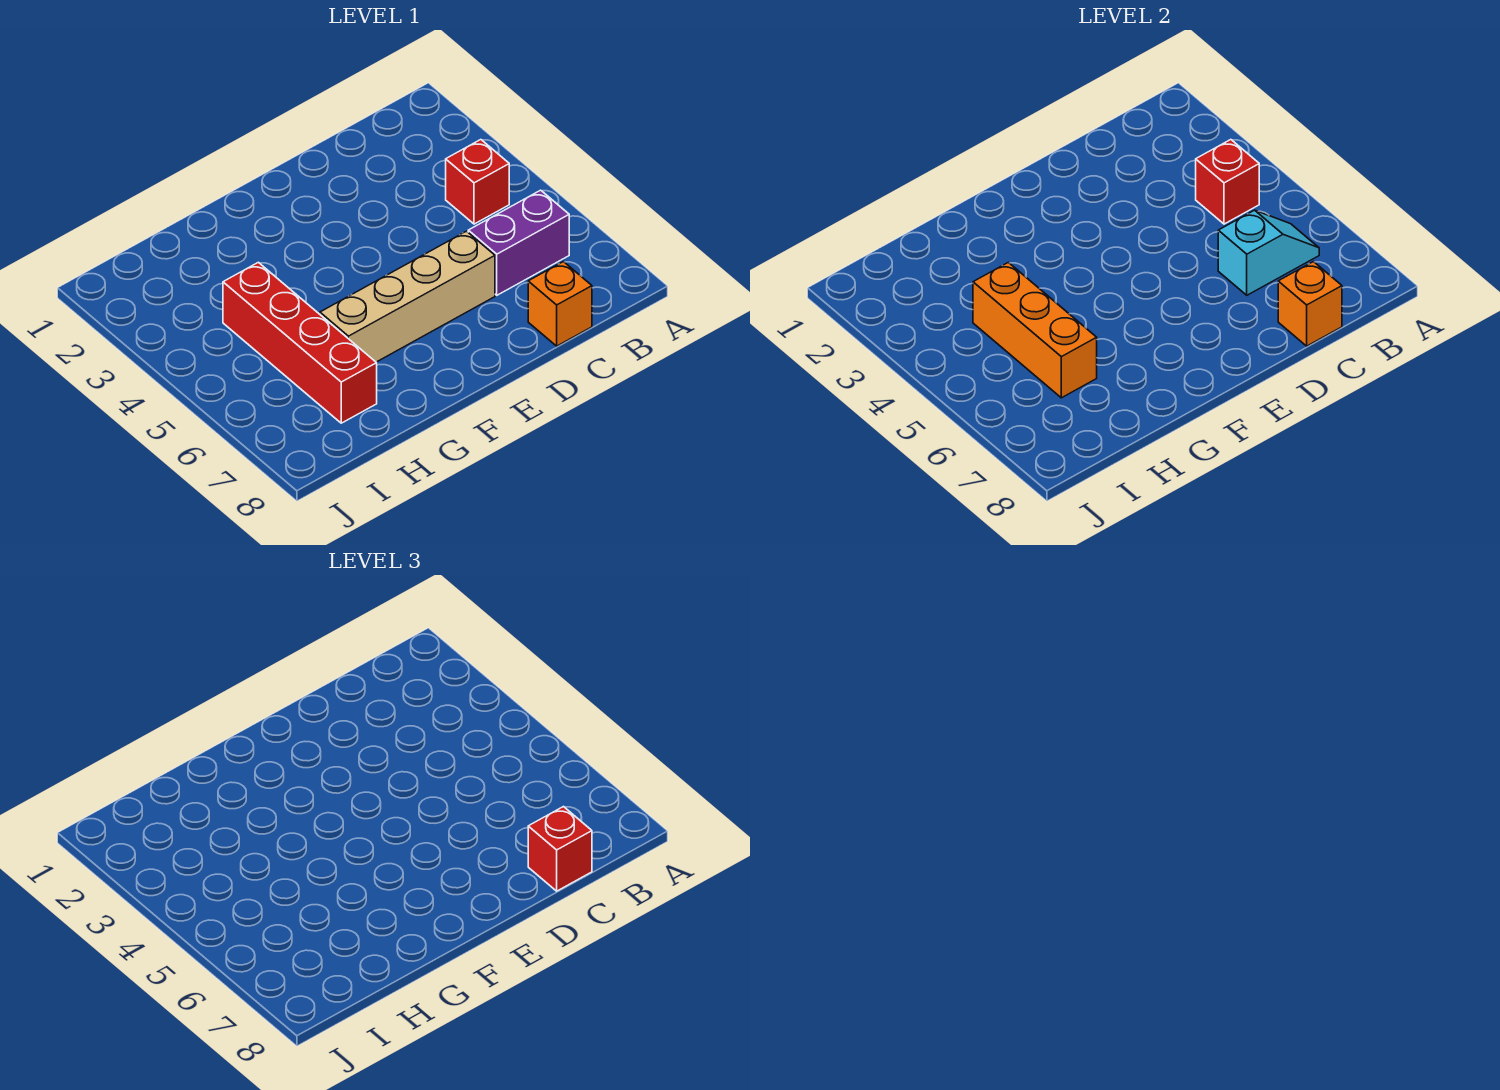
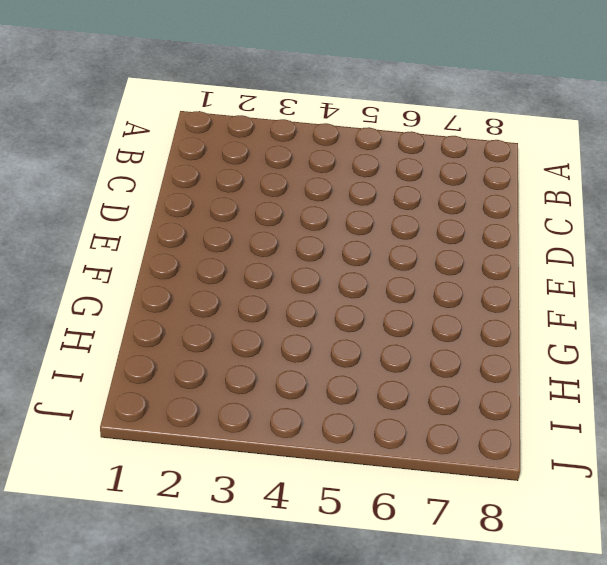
none -> red 1x1 brick [446,140,509,224]
none -> purple 1x2 brick [468,190,569,295]

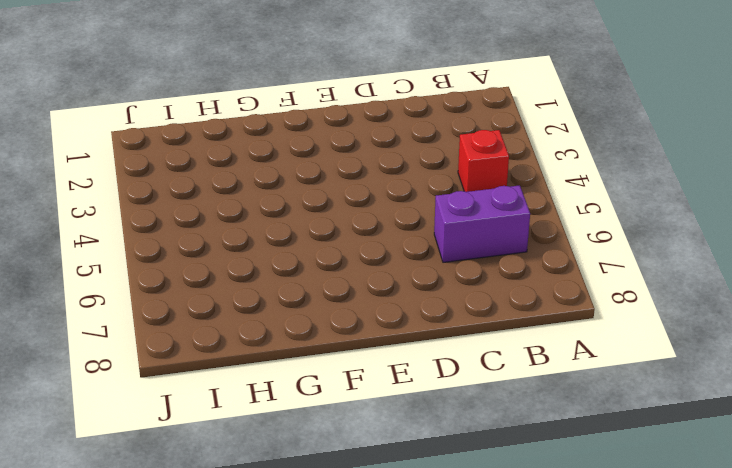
none -> orange 1x1 brick [528,262,592,346]
none -> tan 1x4 brick [320,231,495,362]

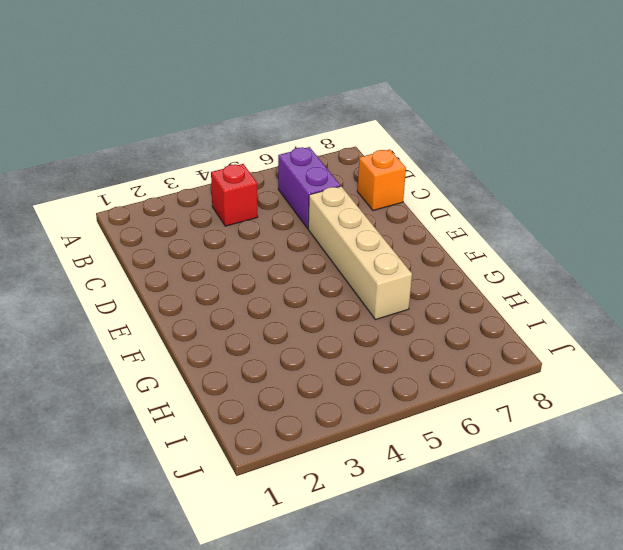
none -> red 1x4 brick [223,262,377,423]
none -> red 1x1 brick [1196,140,1259,224]

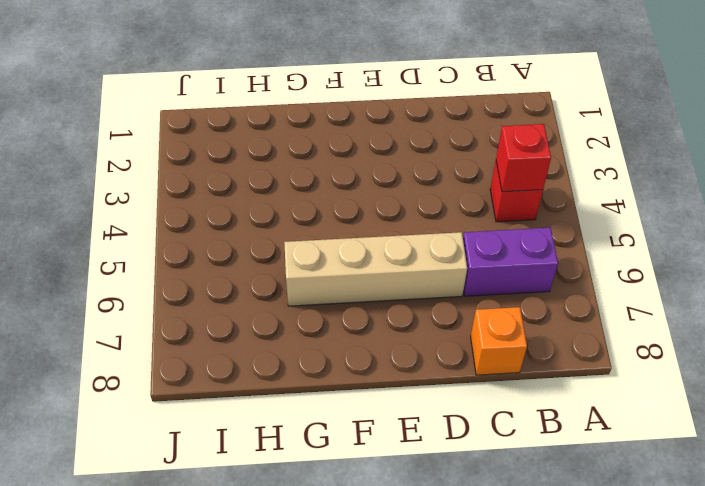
none -> red 1x4 brick [223,262,377,423]
none -> cyan 1x2 slope [1218,210,1319,295]

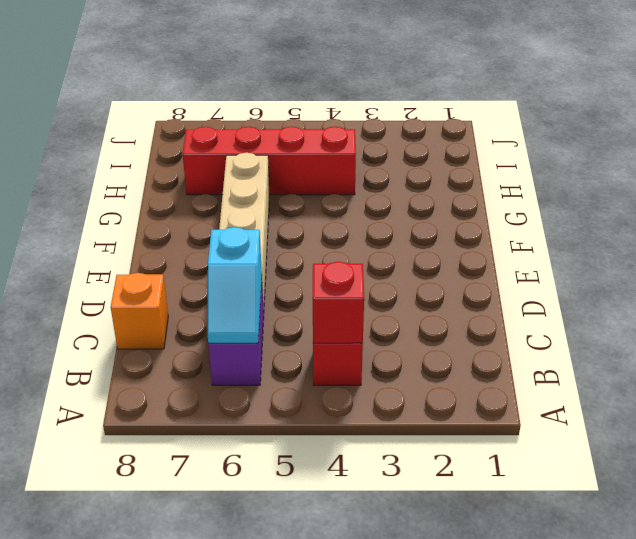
none -> orange 1x1 brick [1278,262,1342,346]
none -> orange 1x3 brick [973,262,1097,398]

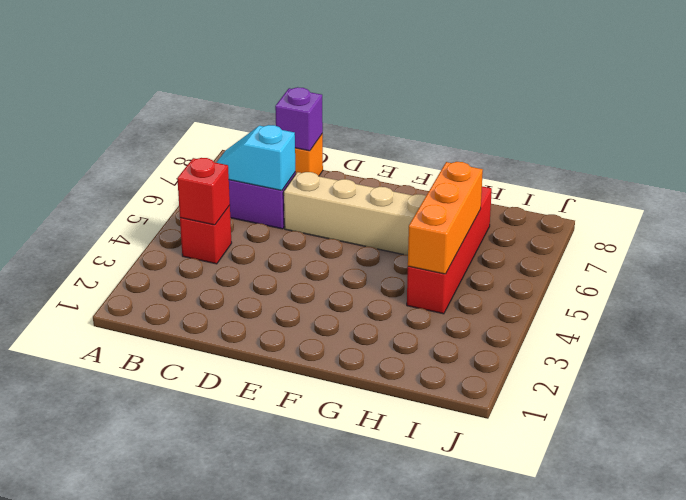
purple 1x1 brick [275,87,323,151] -> orange 1x1 brick [1278,262,1342,346]
none -> red 1x1 brick [528,807,592,891]

